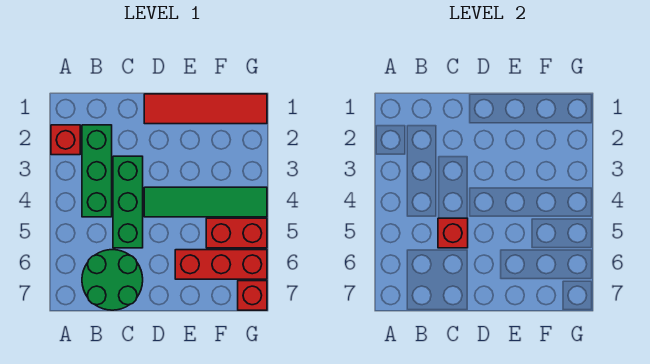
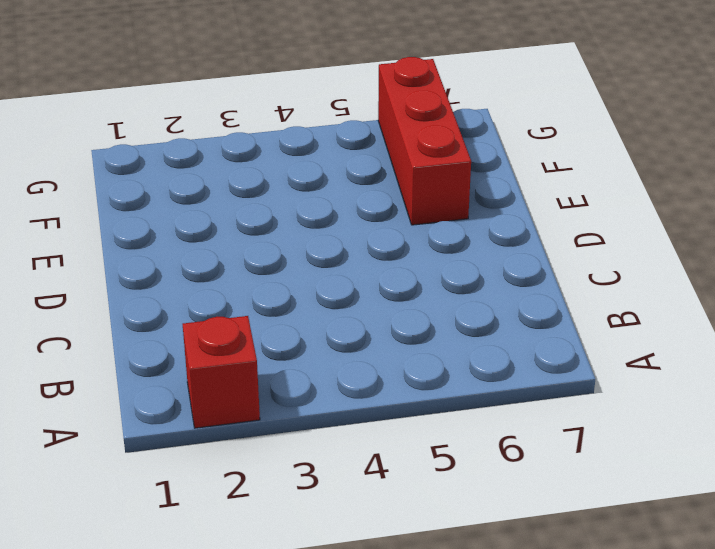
none -> green 1x3 brick [82,125,112,217]
none -> green 2x2 round brick [82,250,143,310]

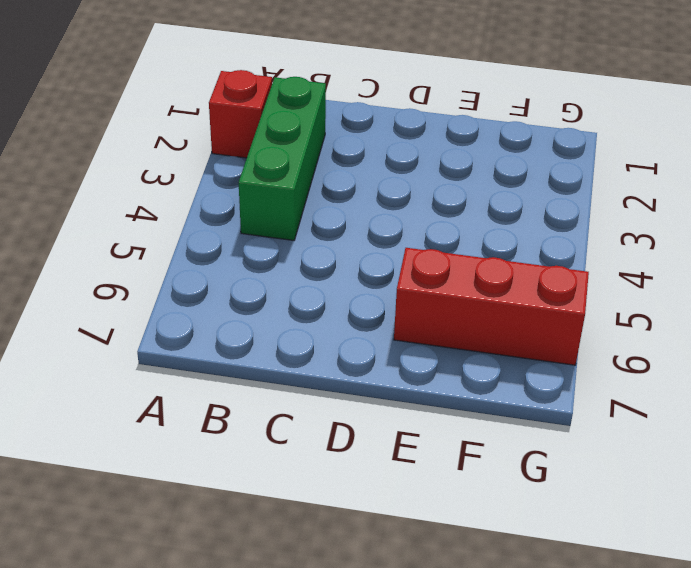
none -> green 2x2 round brick [82,250,143,310]
none -> green 1x3 brick [113,156,143,248]

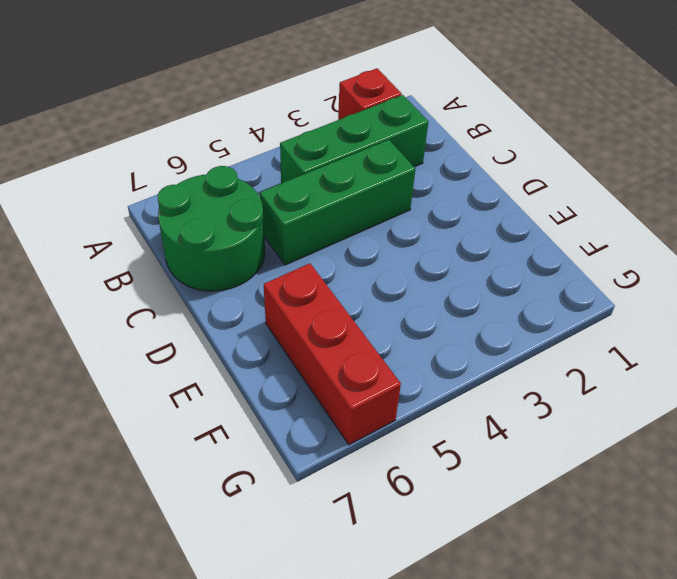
none -> red 1x4 tile [144,94,267,124]
none -> green 1x4 tile [144,187,267,217]

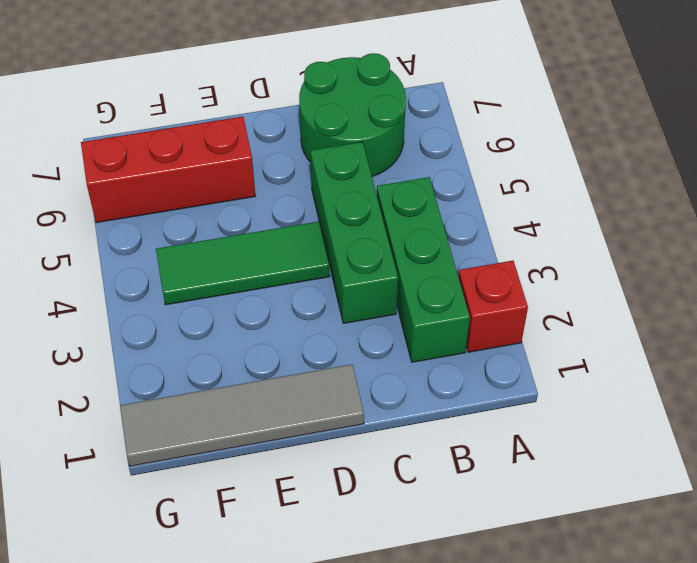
grey 1x4 tile [120,364,364,466] -> red 1x4 tile [144,94,267,124]
green 1x3 tile [156,222,330,305] -> green 1x4 tile [144,187,267,217]
none -> red 1x2 brick [206,218,267,248]
none -> red 1x1 brick [238,281,267,310]

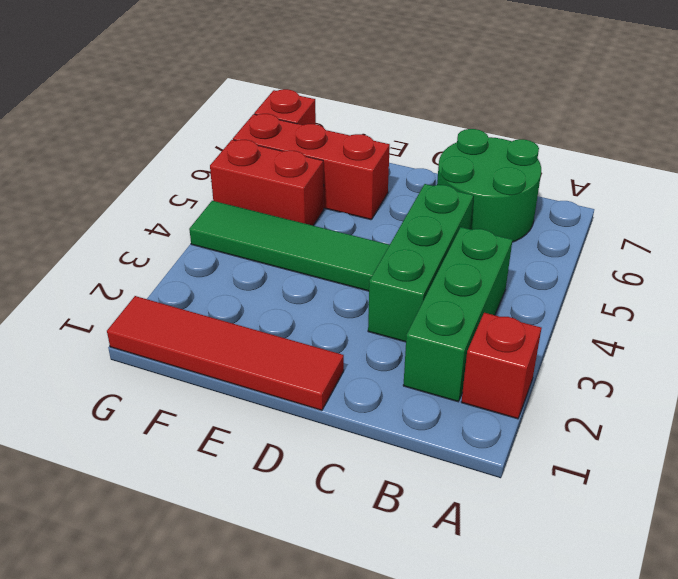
none -> red 1x1 brick [438,218,468,248]

